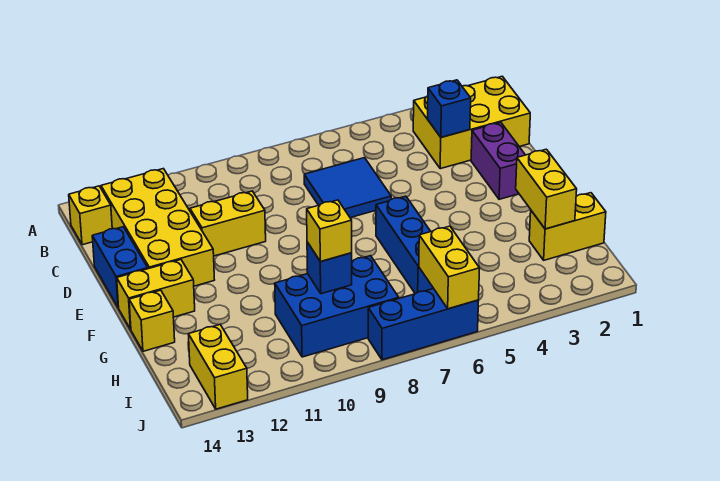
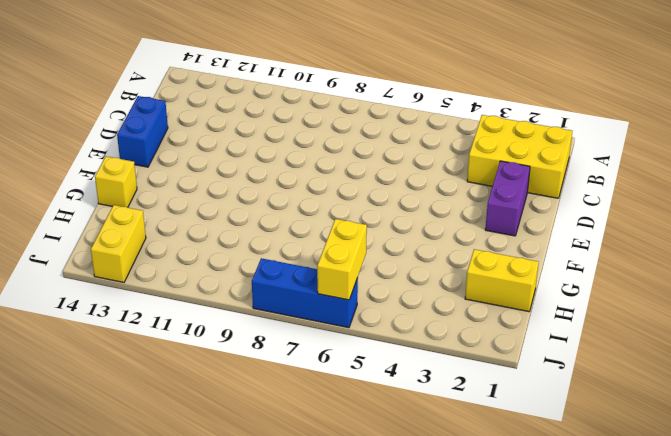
none -> yellow 2x4 brick [101,169,214,286]
none -> yellow 1x1 brick [69,186,112,245]
none -> blue 2x2 tile [304,158,391,218]

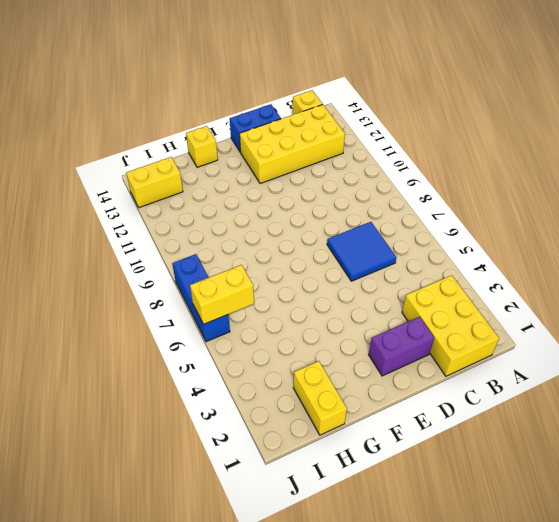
none -> yellow 1x2 brick [190,191,266,256]
none -> blue 1x3 brick [376,196,434,294]
none -> yellow 1x2 brick [117,260,195,329]

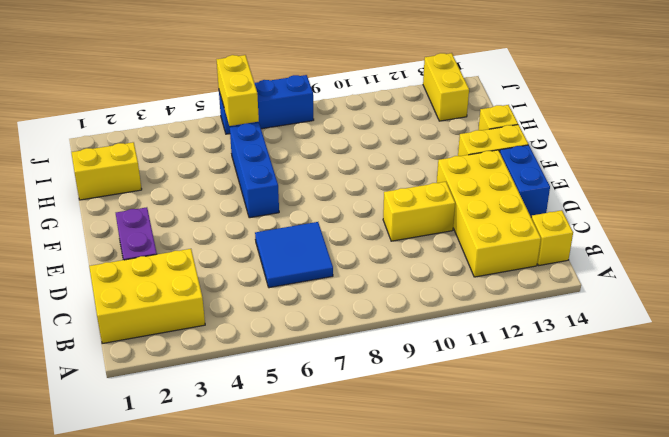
none -> blue 2x3 brick [275,256,399,357]
none -> blue 1x1 brick [428,80,471,137]
none -> yellow 1x2 brick [516,149,577,229]

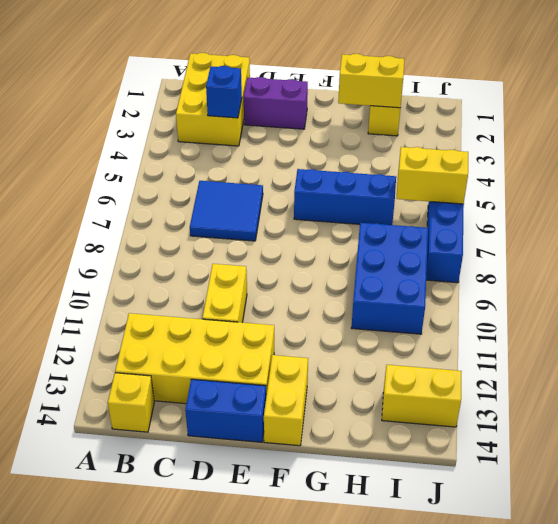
none -> yellow 1x1 brick [129,290,175,351]
none -> blue 1x1 brick [307,242,352,294]
none -> yellow 1x1 brick [307,200,352,262]

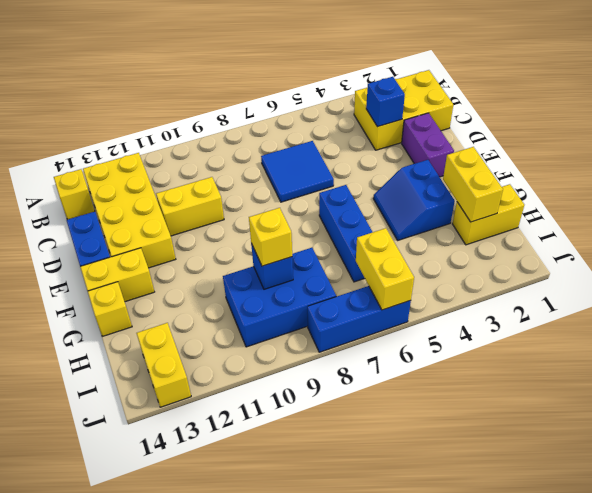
blue 2x2 slope [373,160,455,240] -> none

